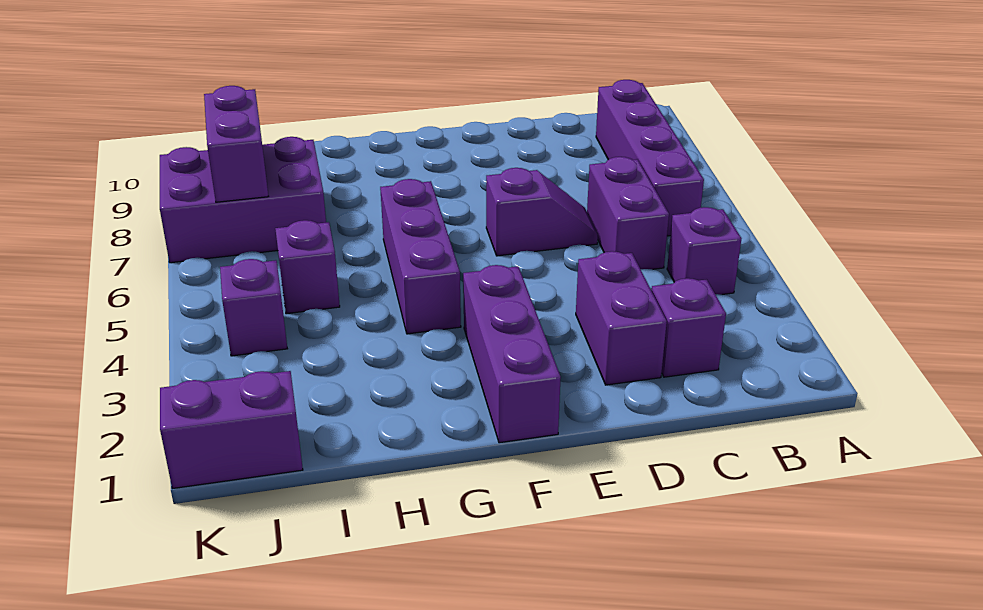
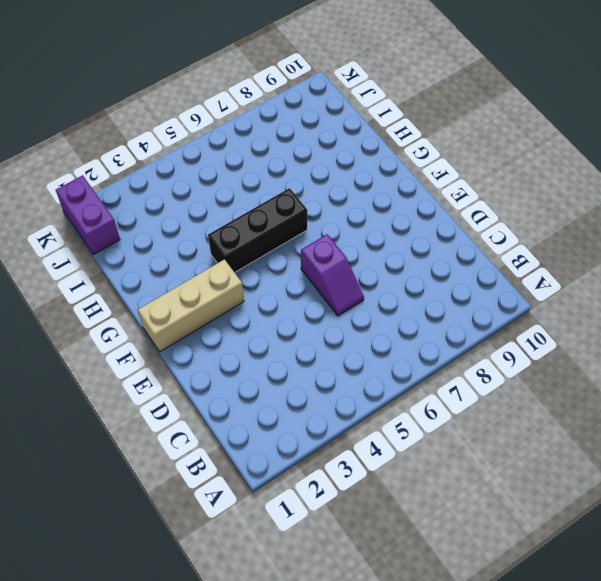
tan 1x3 brick [138,259,244,351] -> purple 1x3 brick [463,265,561,443]
black 1x3 brick [208,188,307,273] -> purple 1x3 brick [380,179,461,334]
none -> purple 1x1 brick [667,207,741,295]
none -> purple 1x4 brick [596,80,704,236]
none -> purple 1x1 brick [652,278,726,377]

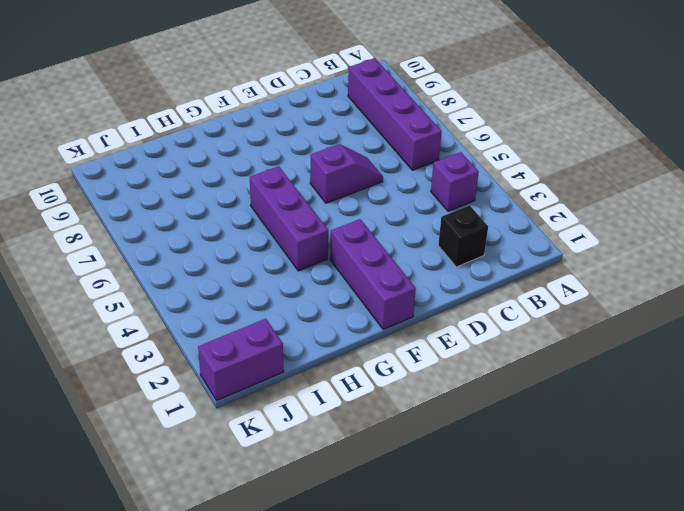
black 1x1 brick [438,205,488,267] -> purple 1x1 brick [652,278,726,377]
none -> purple 1x2 brick [587,157,669,269]
none -> purple 1x2 brick [576,251,667,385]
none -> purple 1x1 brick [275,220,340,314]

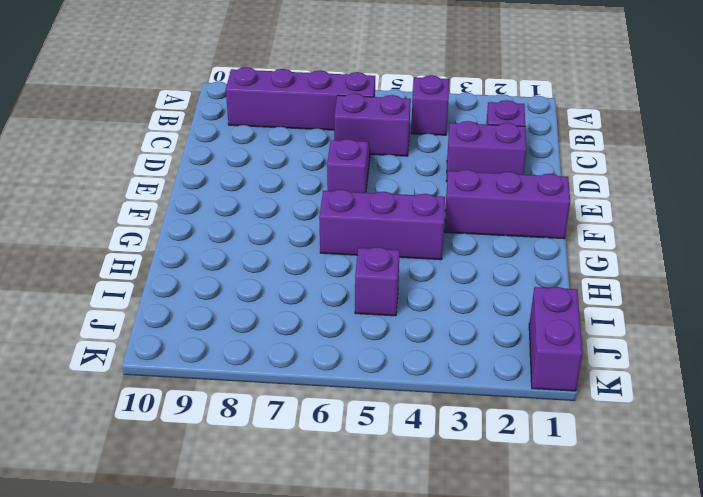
none -> purple 2x3 brick [160,137,326,263]
none -> purple 1x1 brick [220,259,287,356]
none -> purple 1x2 brick [204,86,268,202]

